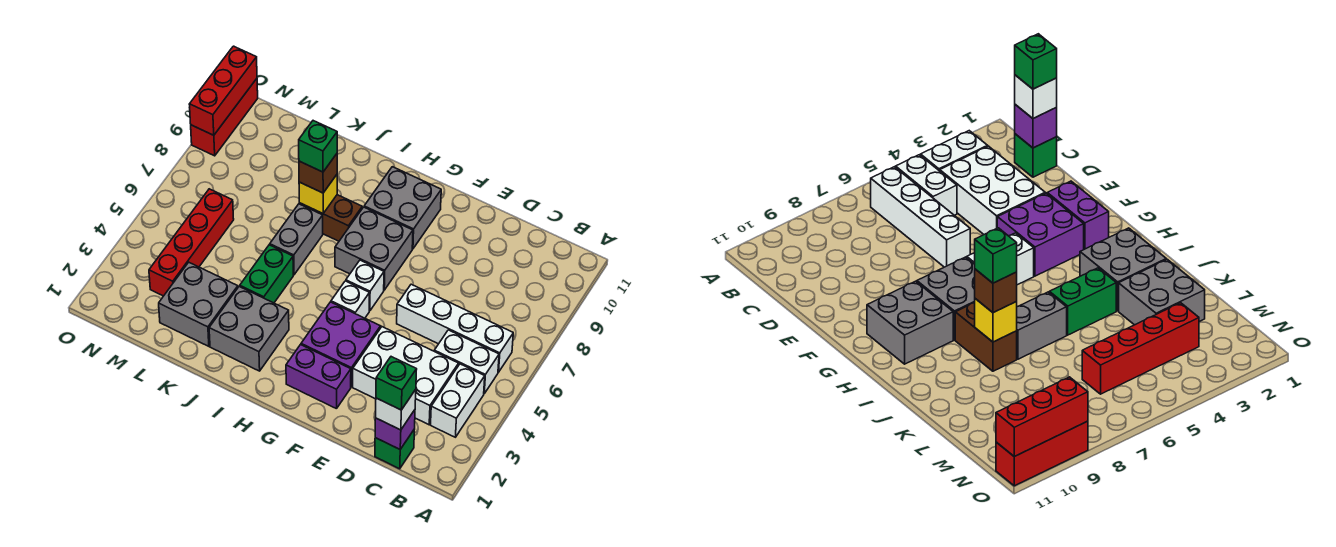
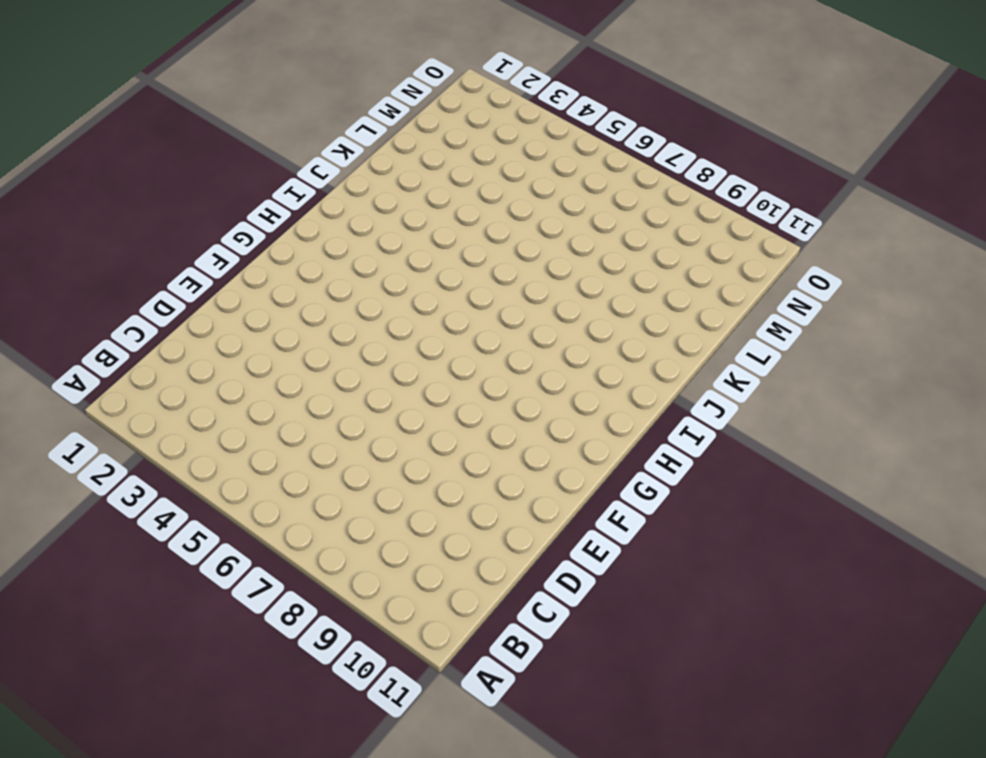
none -> white 1x2 brick [431,364,485,437]
none -> white 1x2 brick [434,330,499,394]
none -> white 1x4 brick [397,284,513,372]

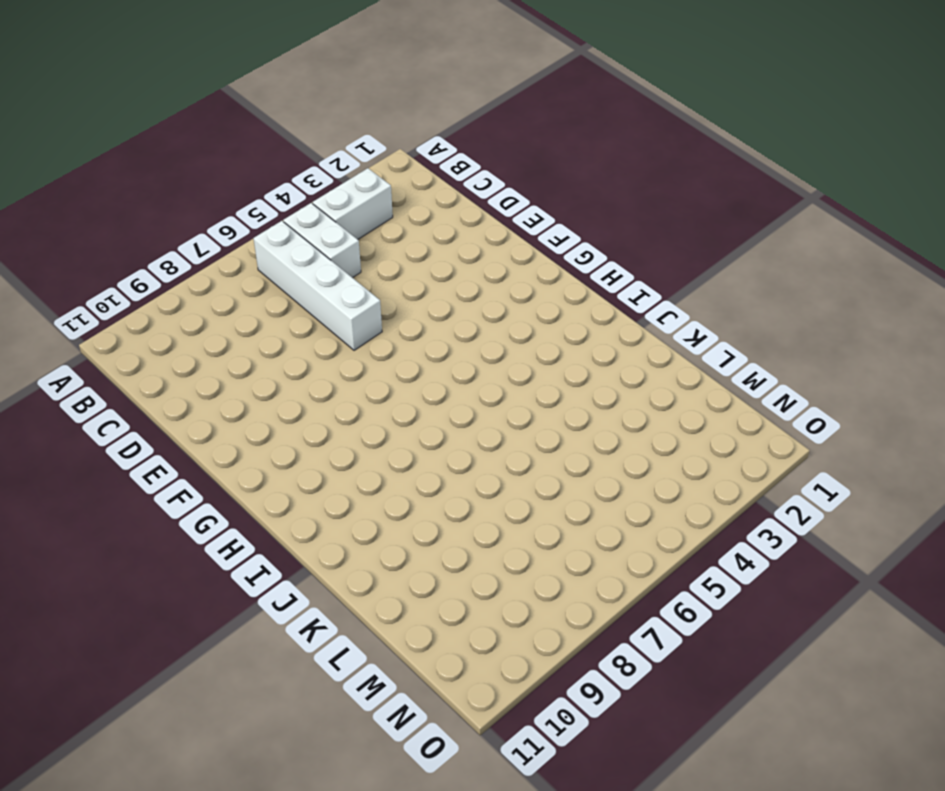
none -> green 1x1 brick [375,429,415,469]
none -> white 2x3 brick [353,327,459,425]
none -> purple 1x2 brick [286,345,351,409]

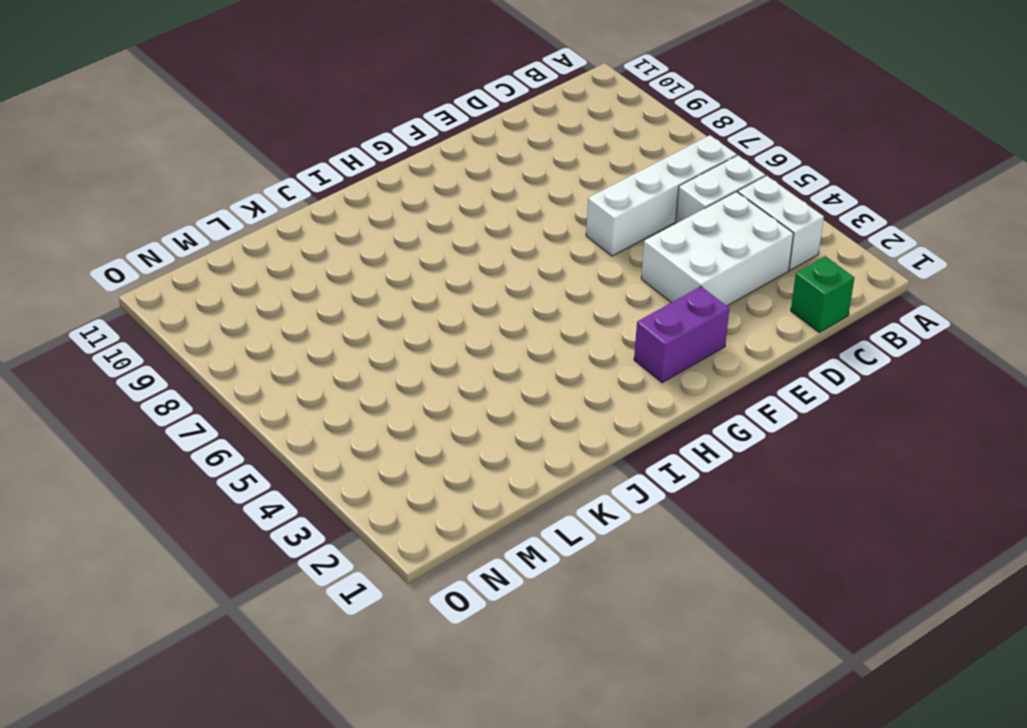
none -> purple 2x2 brick [301,302,381,387]
none -> white 1x1 brick [331,281,369,318]
none -> white 1x1 brick [346,260,384,311]

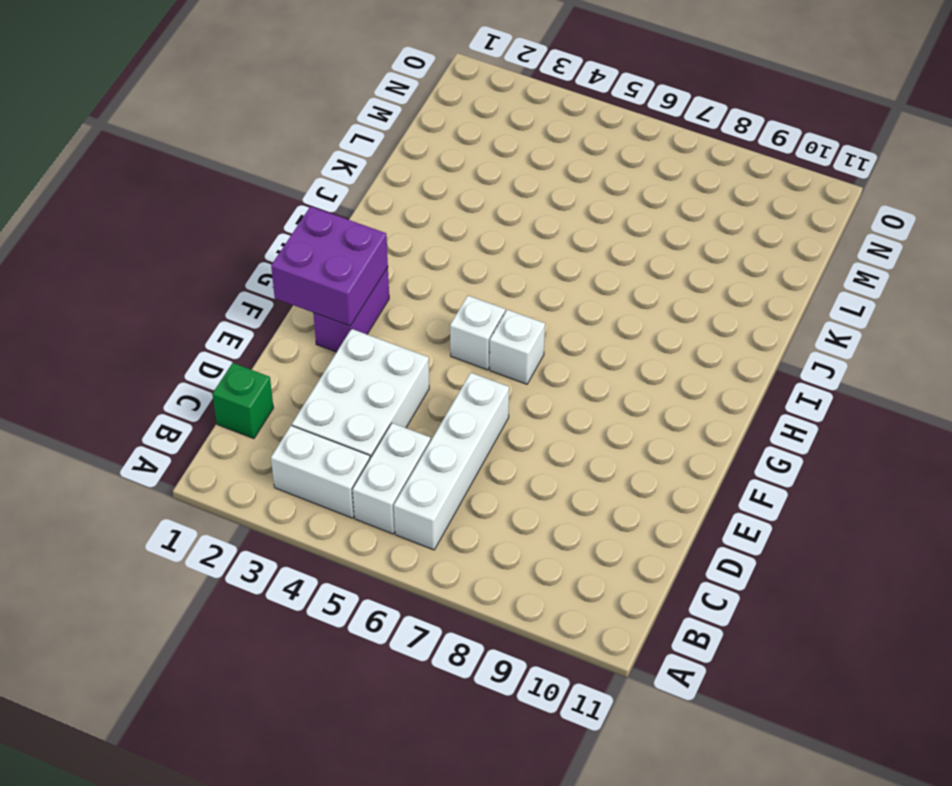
purple 2x2 brick [271,206,388,326] -> purple 2x2 brick moved to [301,302,381,387]
none -> grey 2x2 brick [335,207,413,290]
none -> grey 2x2 brick [364,167,441,249]
none -> grey 2x2 brick [209,286,289,371]

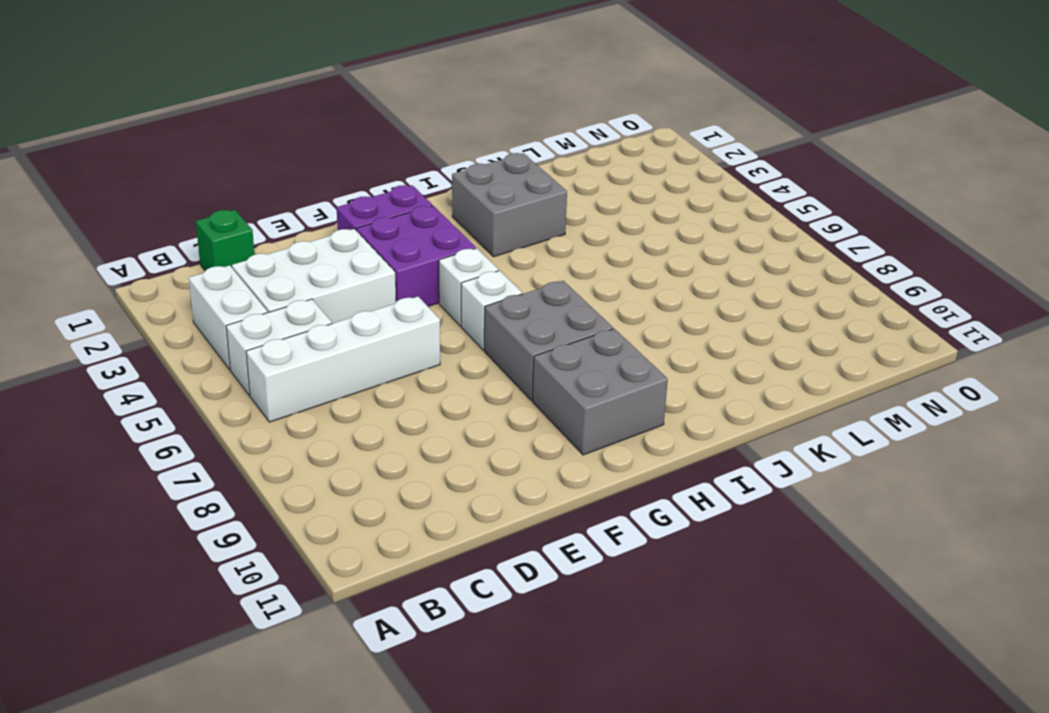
none -> brown 1x2 brick [299,195,362,241]
none -> green 1x2 brick [240,245,293,303]
none -> grey 1x2 brick [270,204,323,275]

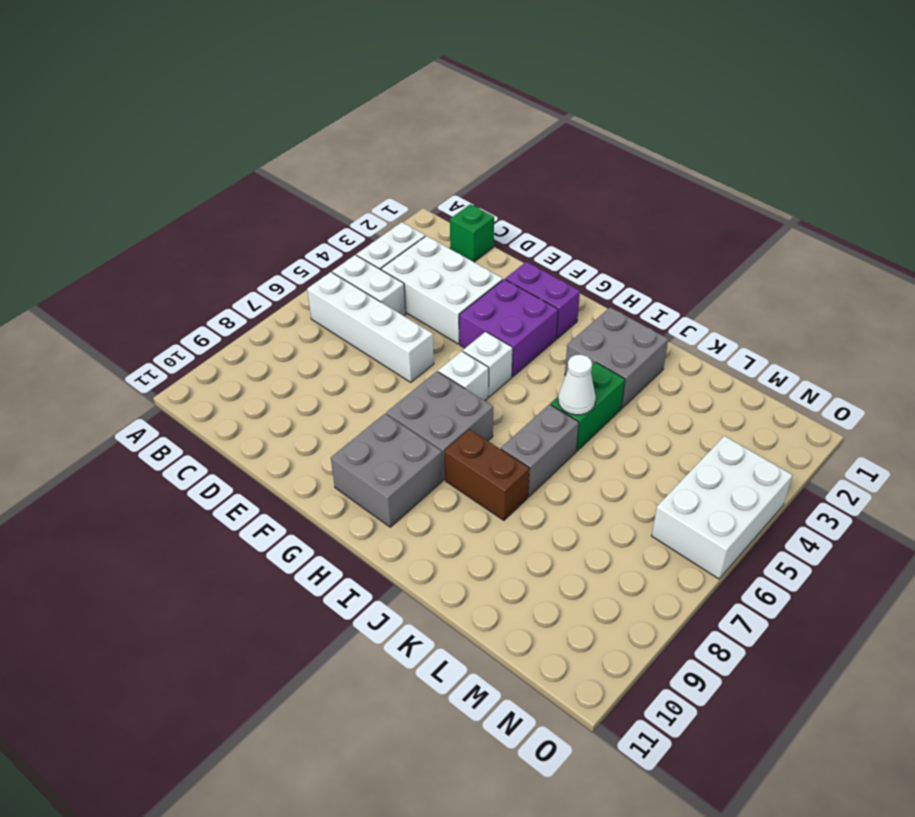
white 1x1 cone [558,355,596,415] -> none
white 2x3 brick [652,436,792,579] -> none
none -> grey 2x2 brick [159,262,238,346]
none -> red 1x4 brick [149,189,234,296]
none -> red 1x3 brick [191,79,258,156]

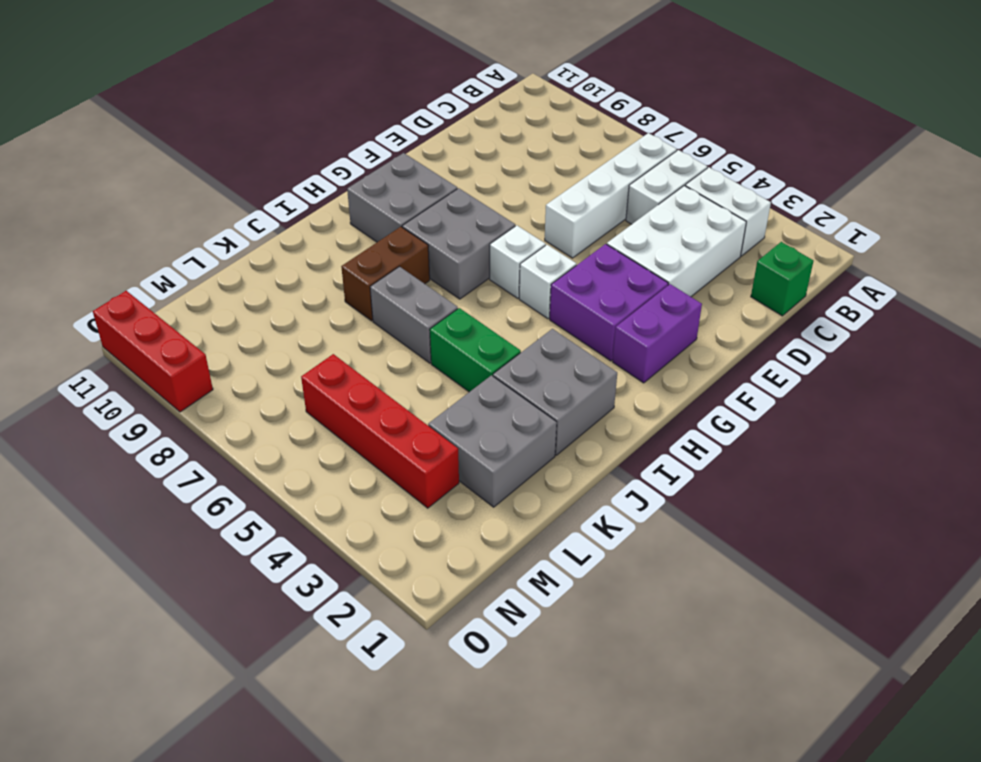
none -> purple 1x1 brick [375,410,415,449]
none -> yellow 1x1 brick [299,175,337,214]
none -> red 1x3 brick [189,46,257,135]

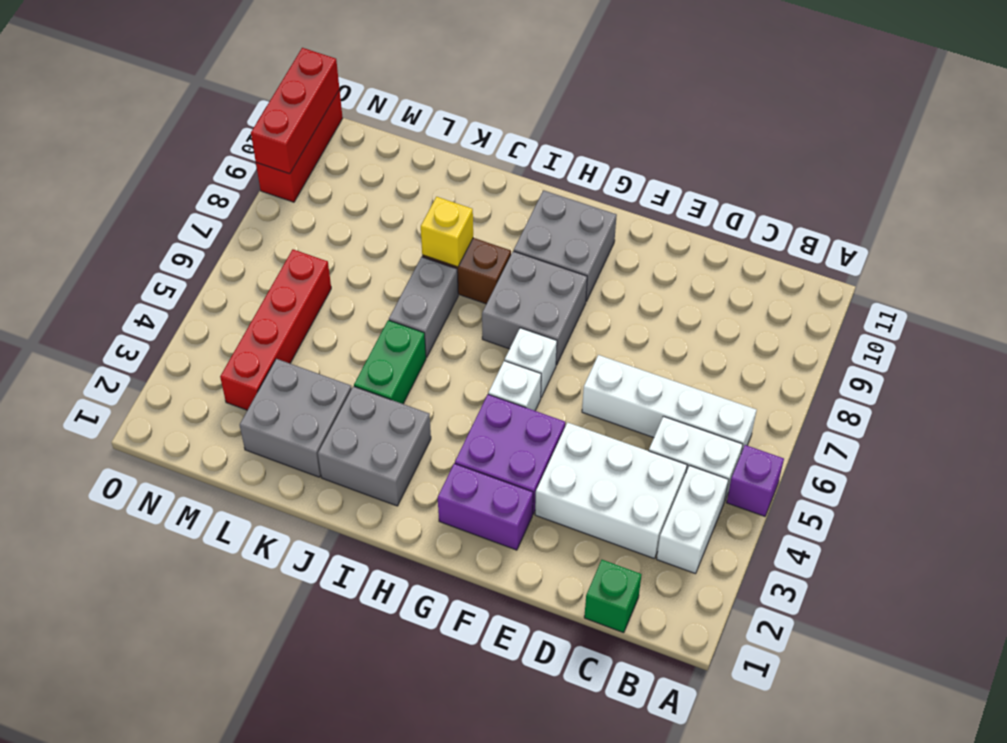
purple 1x1 brick [727,445,784,516] -> purple 1x1 brick moved to [375,410,415,449]
none -> white 1x1 brick [376,389,416,430]
none -> brown 1x1 brick [299,154,337,193]
none -> green 1x1 brick [376,357,417,410]

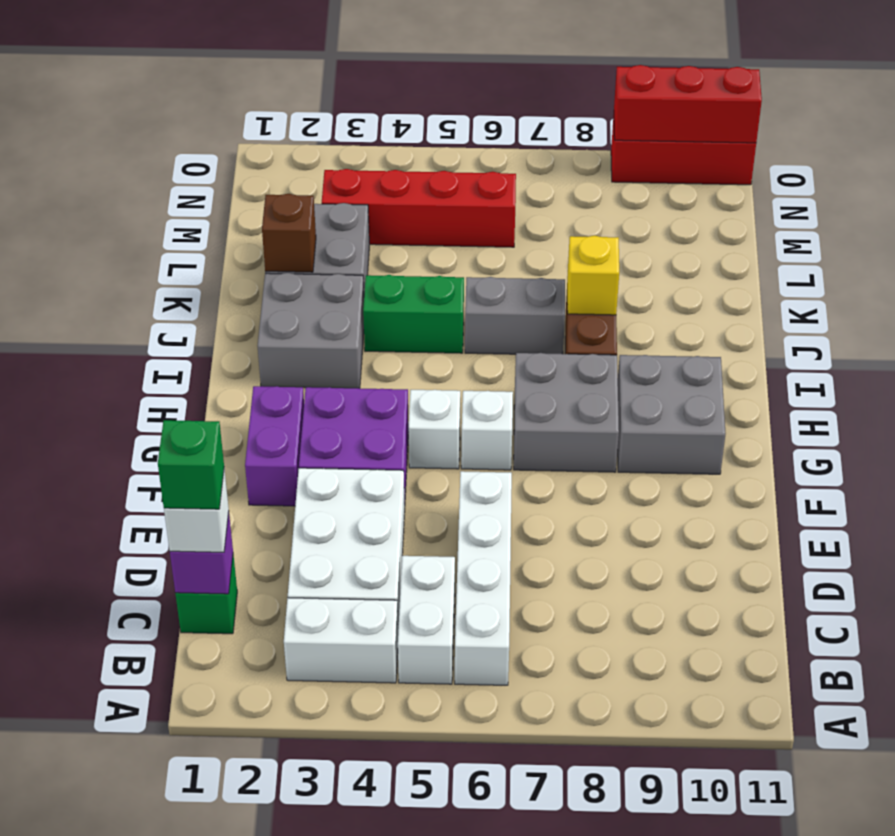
brown 1x1 brick [262,194,316,272] -> brown 1x1 brick moved to [299,154,337,193]
none -> green 1x1 brick [299,121,337,172]

